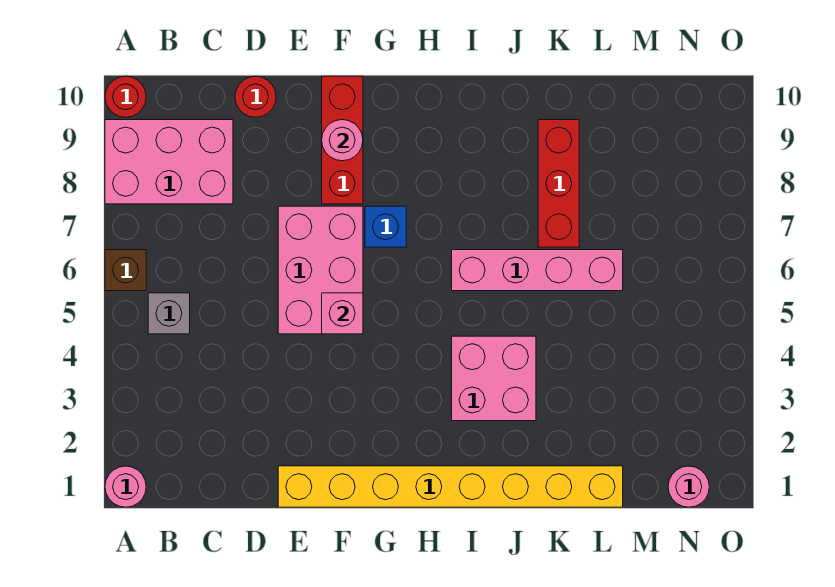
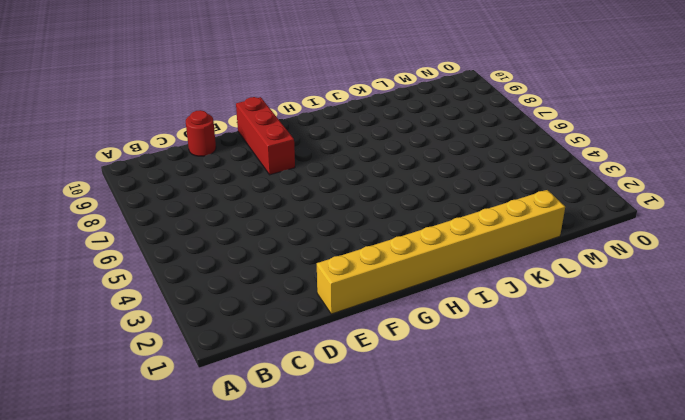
none -> pink 1x1 round brick [105,466,146,507]
none -> brown 1x1 brick [105,250,146,291]
none -> pink 2x3 brick [105,120,233,204]

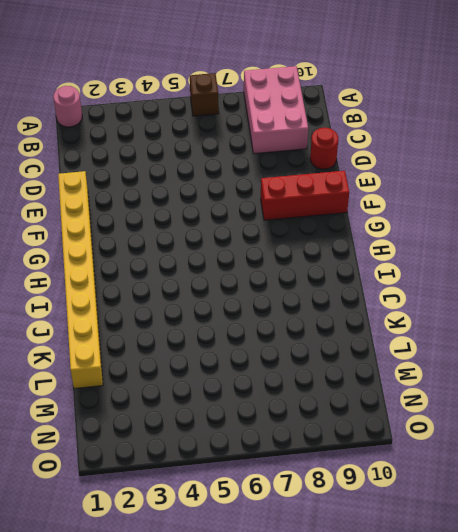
none -> red 1x1 round brick [105,76,146,117]
none -> grey 1x1 brick [148,293,190,334]
none -> pink 2x3 brick [278,206,363,334]

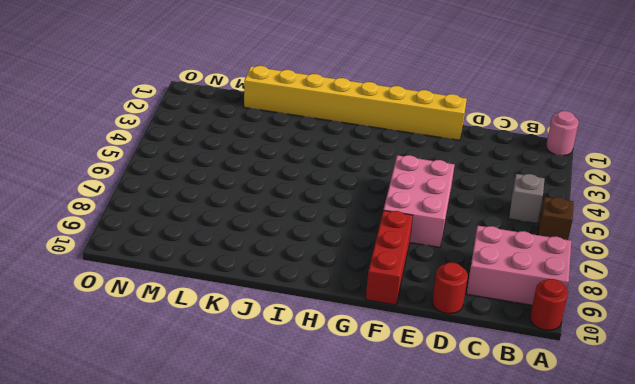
none -> blue 1x1 brick [365,206,406,247]
none -> pink 2x2 brick [452,336,536,421]
none -> pink 1x4 brick [452,250,623,291]

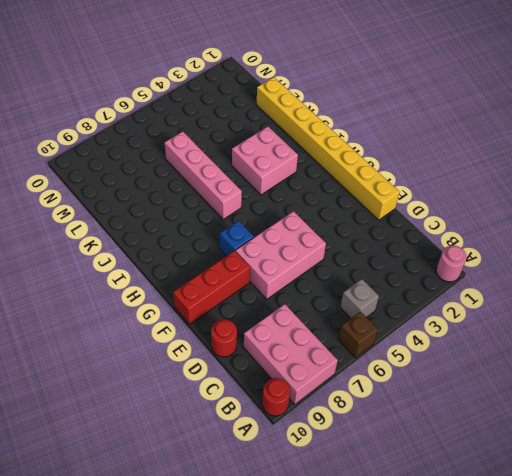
none -> red 1x3 brick [538,120,579,247]
none -> pink 1x1 round brick [668,466,709,507]
none -> pink 1x1 brick [322,293,363,334]

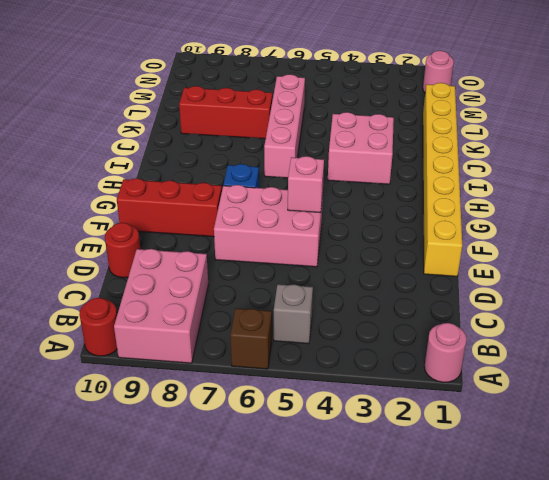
none -> pink 1x1 round brick [322,120,363,161]

